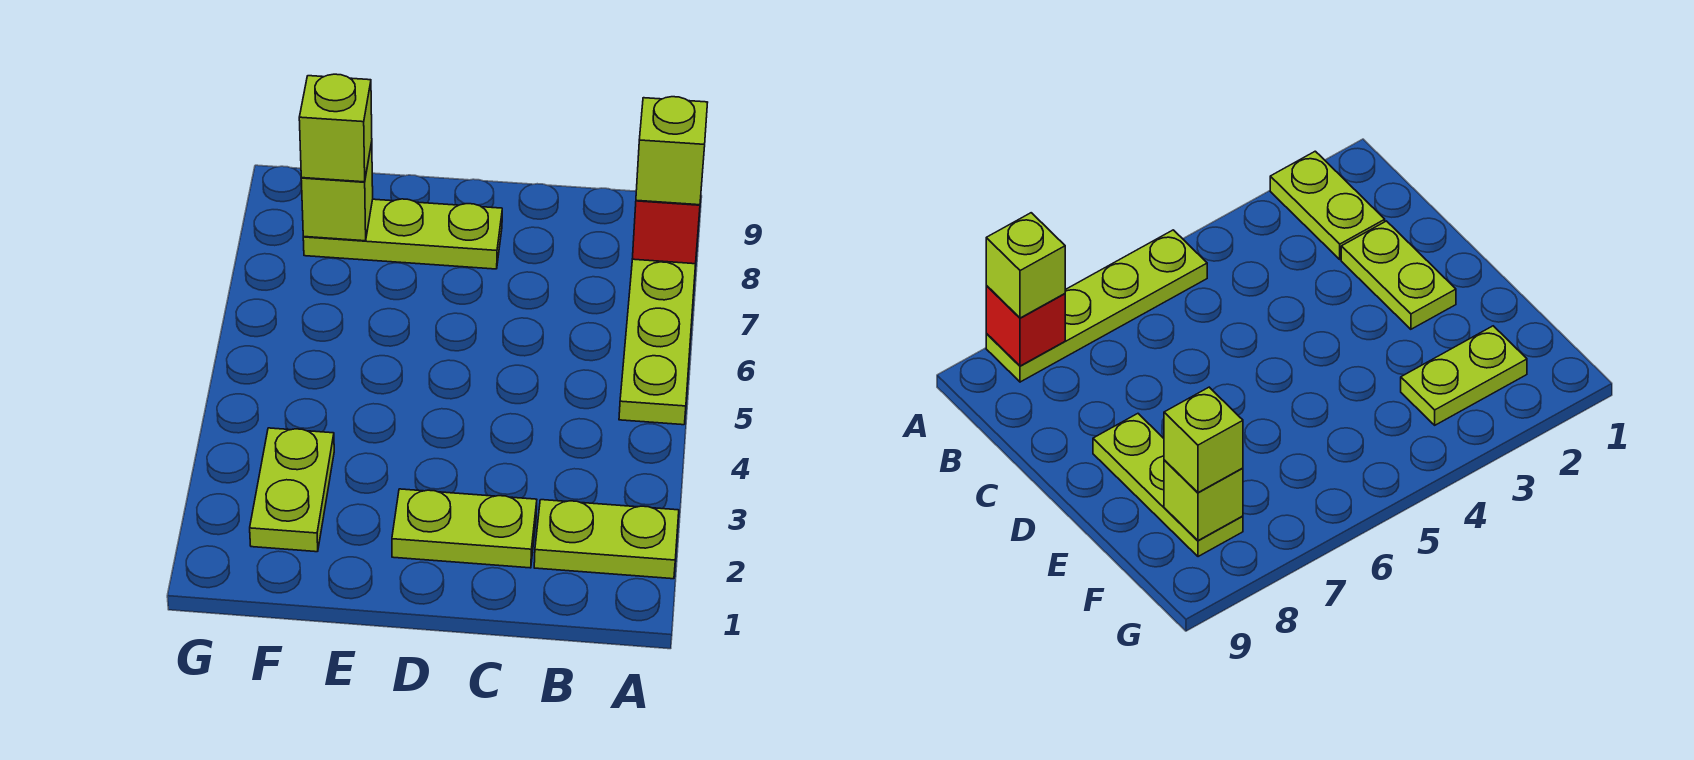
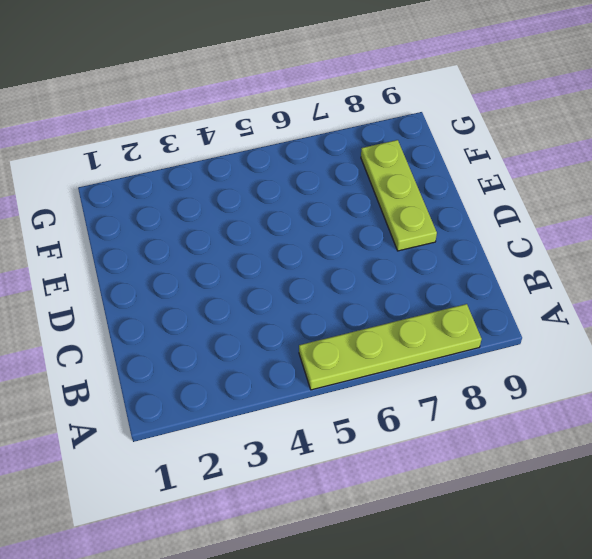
none -> lime 1x2 plate [534,500,679,579]
none -> lime 1x2 plate [392,489,537,568]

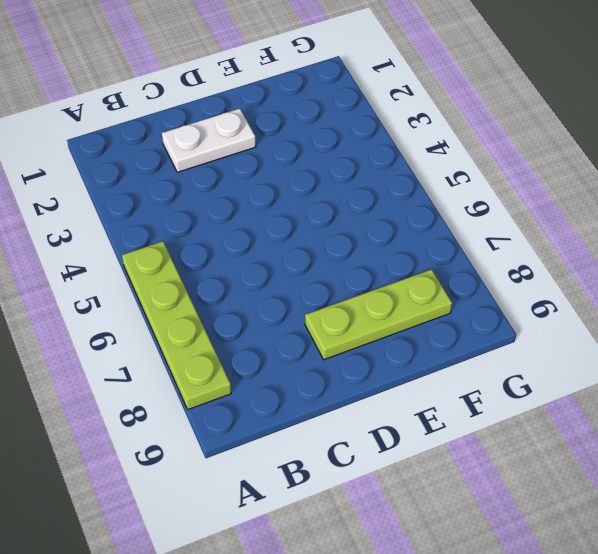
white 1x2 plate [162,109,256,172] -> lime 1x2 plate [392,489,537,568]
none -> lime 1x2 plate [534,500,679,579]
none -> lime 1x2 plate [250,428,334,552]

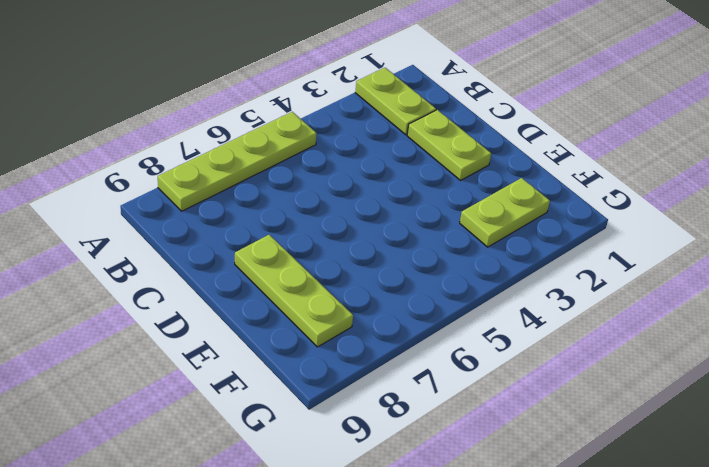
none -> red 1x1 brick [632,200,700,264]
none -> lime 1x1 brick [301,142,373,241]

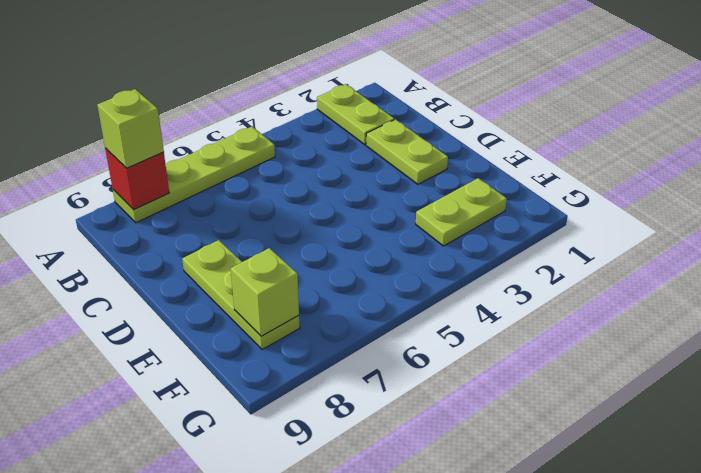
none -> lime 1x1 brick [299,74,372,182]

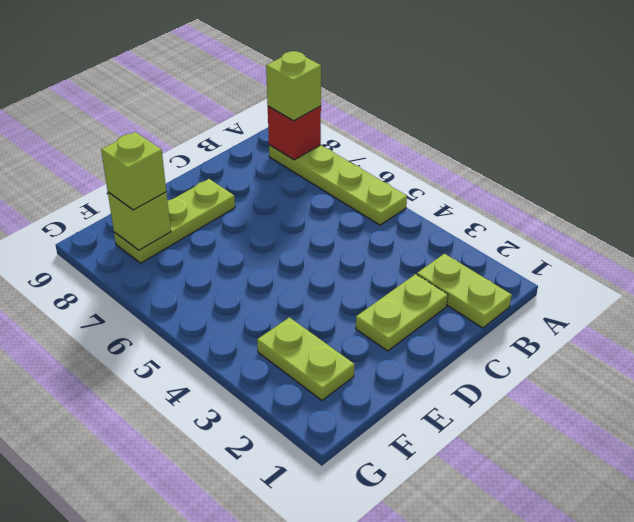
lime 1x2 plate [417,254,512,328] -> lime 1x2 plate turned to [534,500,679,579]

